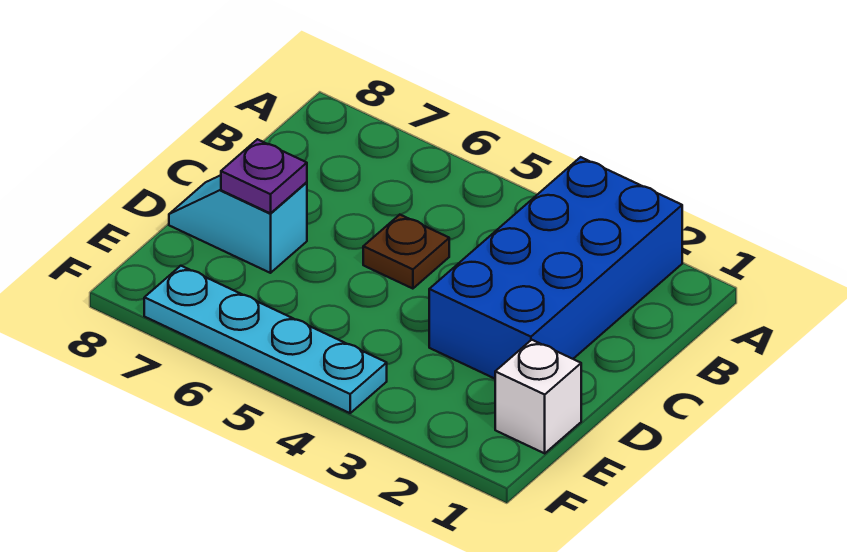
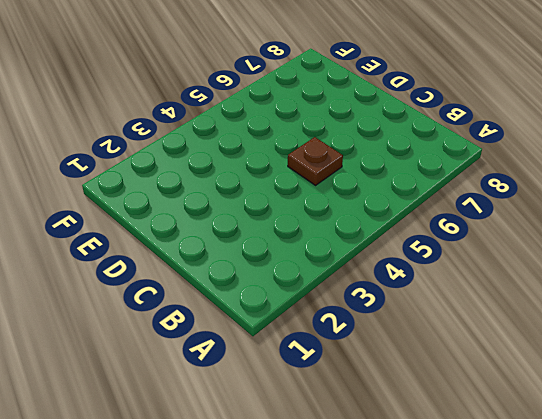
none -> blue 2x4 brick [429,157,682,379]
none -> cyan 1x2 slope [169,175,307,273]

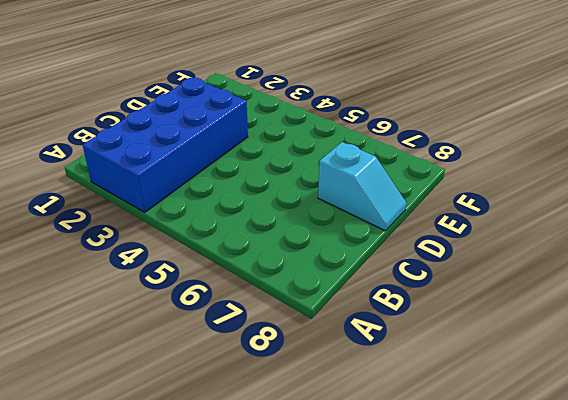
none -> brown 1x1 plate [363,215,449,289]
none -> white 1x1 brick [495,340,581,453]

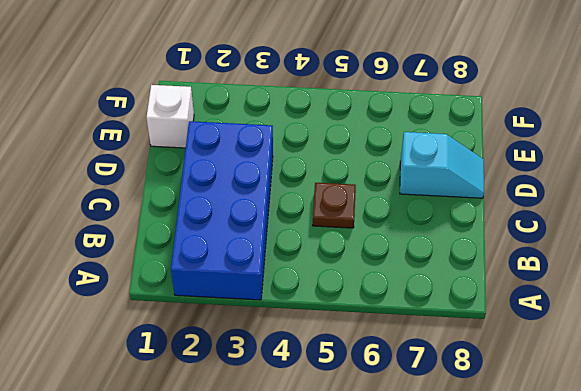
none -> cyan 1x4 plate [144,266,387,413]
none -> purple 1x1 plate [221,139,307,213]

